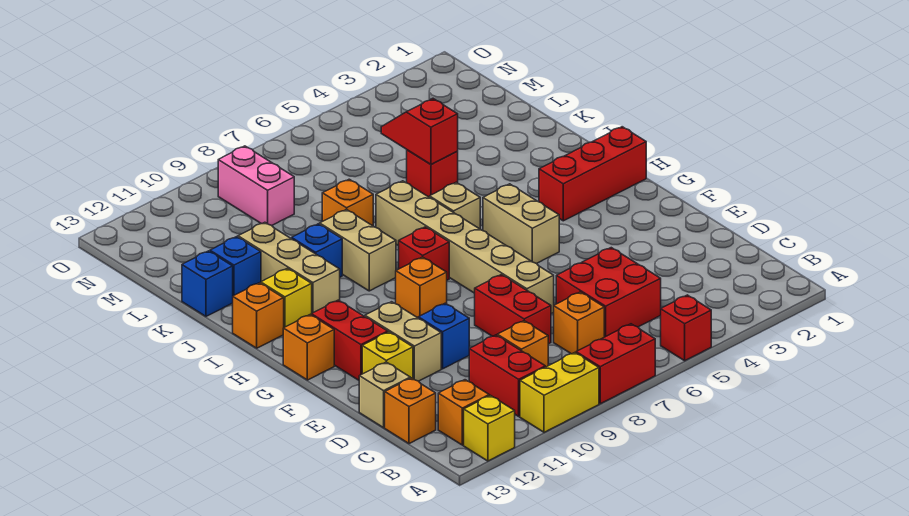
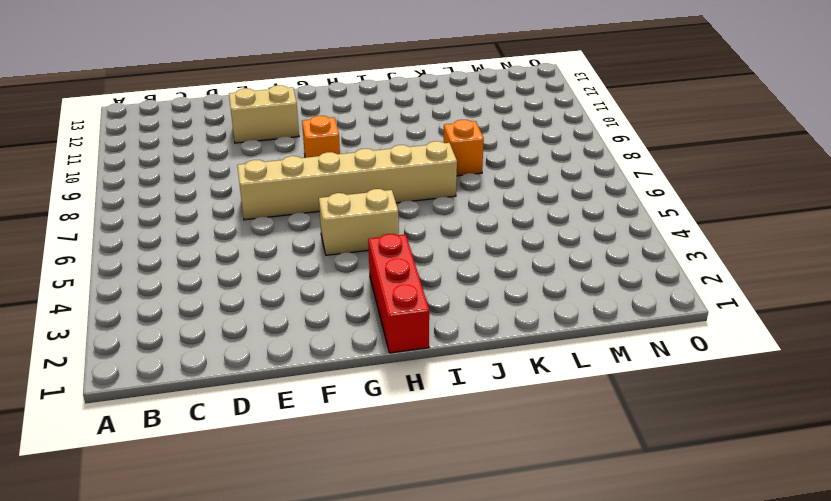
none -> red 1x1 brick [661,295,711,361]
none -> red 1x2 brick [576,324,655,404]
none -> yellow 1x2 brick [520,353,599,432]
none -> yellow 1x1 brick [464,395,515,461]

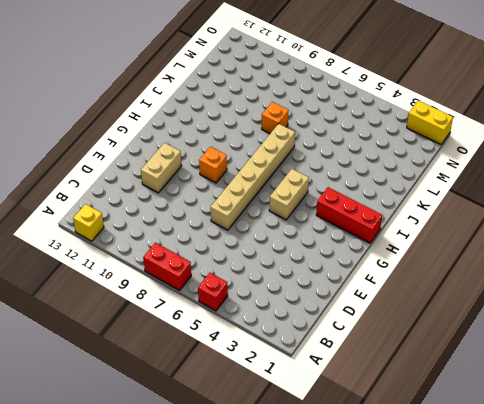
yellow 1x2 brick [407,100,453,144] -> yellow 1x2 brick moved to [520,353,599,432]
none -> red 1x2 brick [469,335,545,416]
none -> orange 1x1 brick [438,380,489,445]
none -> red 2x2 brick [556,248,661,337]
none -> orange 1x1 brick [554,292,604,354]

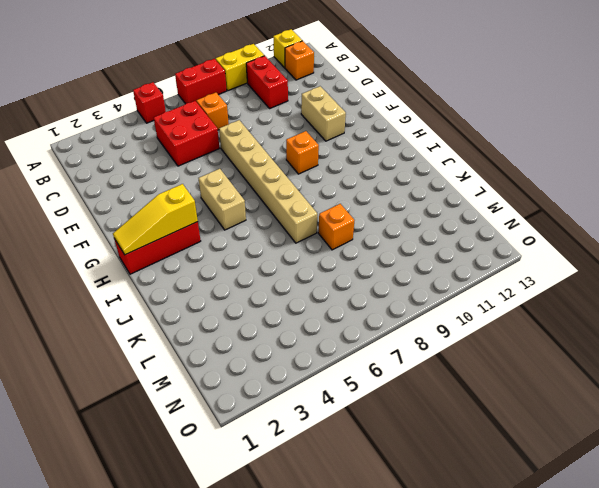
yellow 1x3 slope [113,184,198,255] -> none
none -> orange 1x1 brick [497,321,548,367]
none -> orange 1x1 brick [385,378,436,444]
none -> red 1x2 brick [475,275,551,344]
none -> tan 1x1 brick [359,362,410,428]

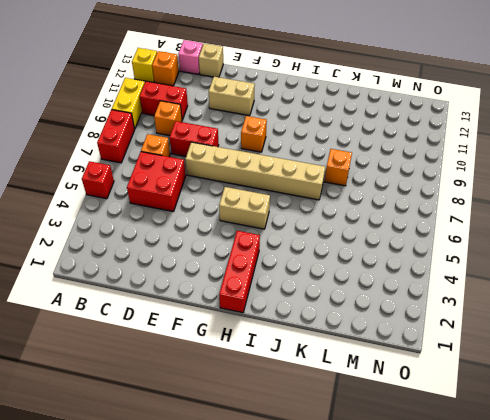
pink 1x1 brick [178,40,203,75] -> orange 1x1 brick [385,378,436,444]
none -> blue 1x1 brick [418,303,469,369]
none -> yellow 1x1 brick [362,332,413,378]
none -> red 1x2 brick [311,300,388,380]
none -> orange 1x1 brick [283,315,334,380]

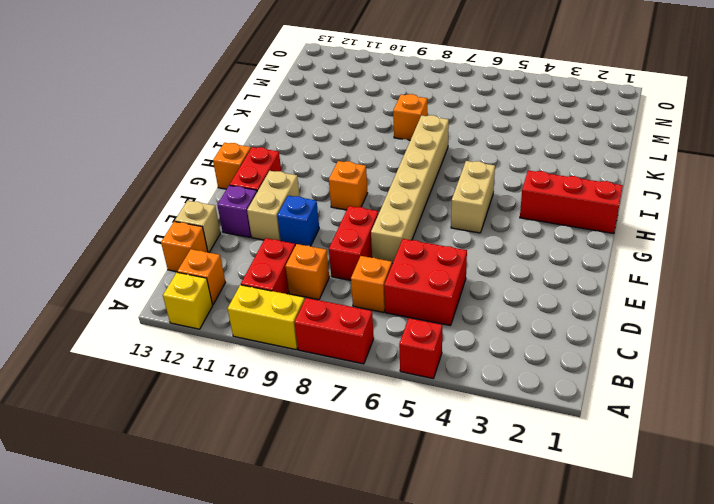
purple 1x1 brick [217,185,257,237] -> yellow 1x1 brick [362,332,413,378]
none -> red 1x1 brick [399,227,449,280]
none -> tan 1x1 brick [429,182,480,229]
none -> tan 1x2 brick [320,209,396,291]
none -> tan 1x3 brick [238,222,340,313]

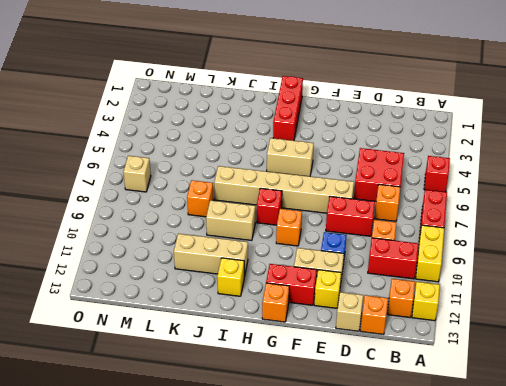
tan 1x1 brick [123,156,151,192] -> tan 1x1 brick moved to [429,182,480,229]
none -> orange 1x1 brick [233,283,284,348]
none -> blue 1x1 brick [292,224,342,277]
none -> red 1x1 brick [407,150,458,197]
none -> blue 1x1 brick [210,237,261,296]

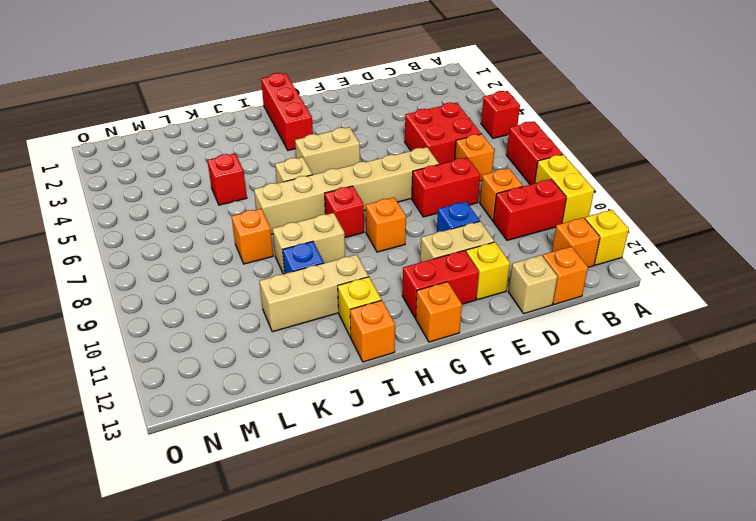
none -> blue 1x1 brick [210,237,261,296]
none -> blue 1x1 brick [182,251,233,316]
none -> pink 1x2 brick [218,146,294,225]
none -> red 1x2 slope [381,99,458,164]

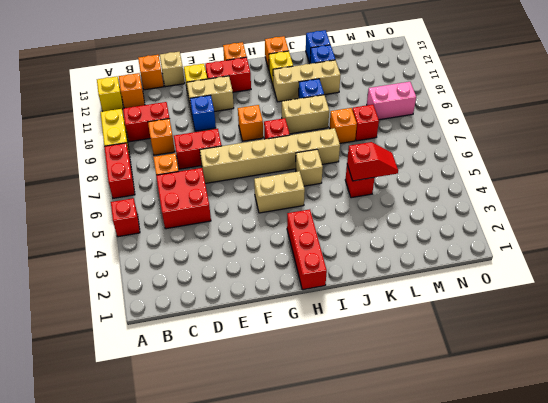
red 1x1 brick [352,105,379,141] -> none

